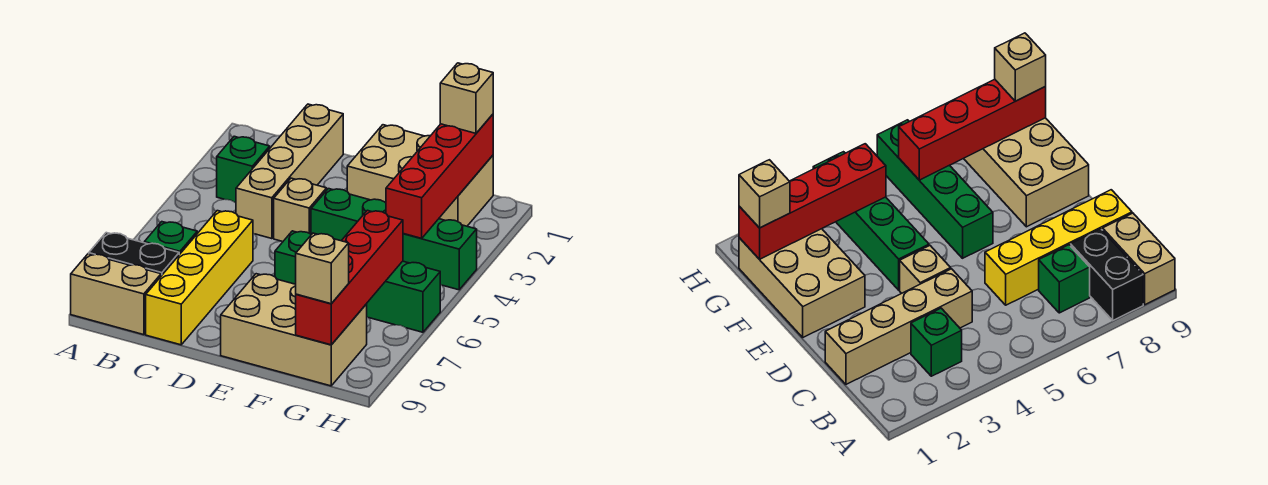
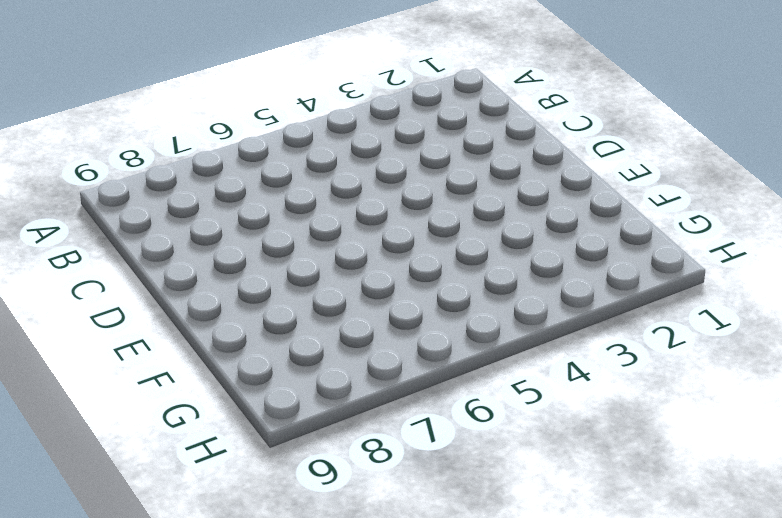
none -> black 1x2 brick [89,233,179,276]
none -> tan 1x2 brick [71,254,161,335]
none -> green 1x1 brick [217,136,270,203]

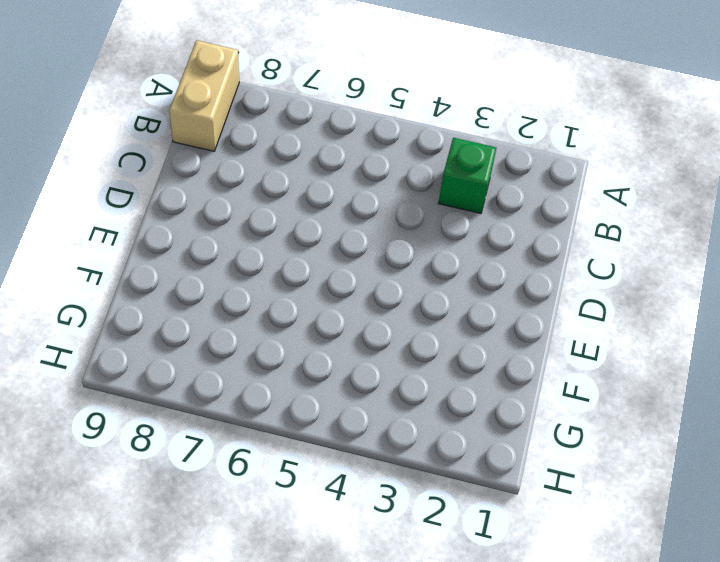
none -> black 1x2 brick [89,233,179,276]
none -> green 1x1 brick [144,222,197,255]
none -> tan 1x4 brick [236,104,343,239]

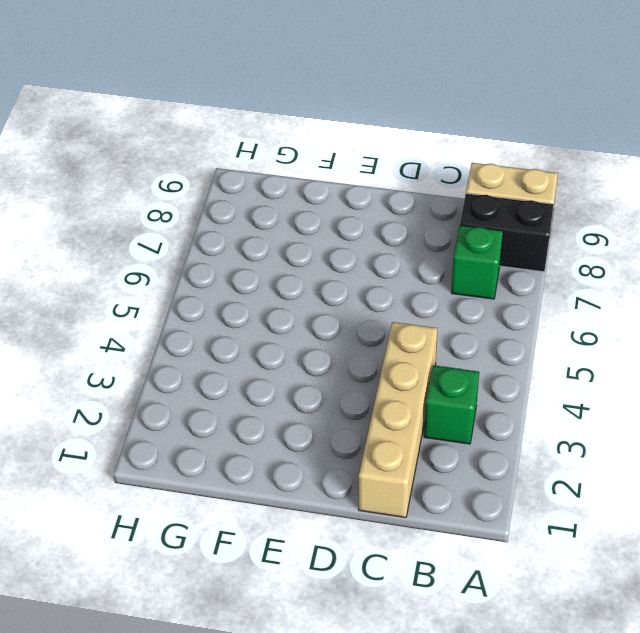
none -> yellow 1x4 brick [146,211,253,345]
none -> tan 1x1 brick [274,178,327,241]
none -> tan 2x3 brick [347,125,493,226]

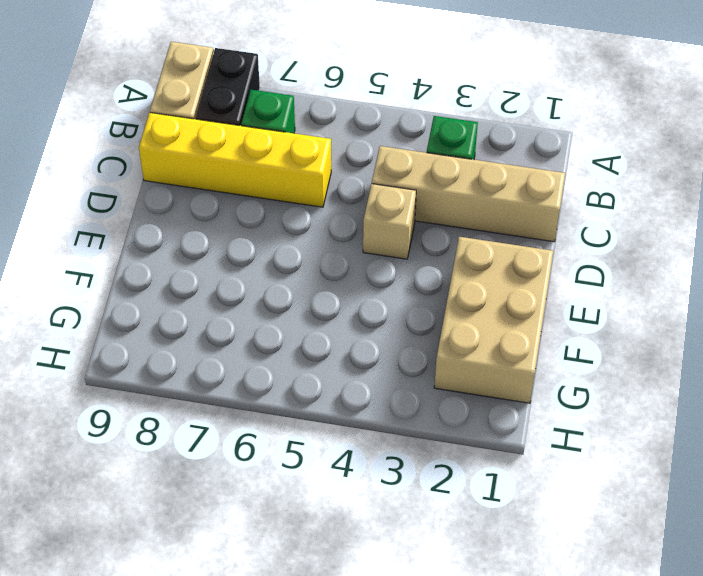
none -> green 1x4 brick [311,189,477,290]
none -> green 1x4 brick [275,231,440,332]
none -> tan 2x3 brick [221,274,367,386]

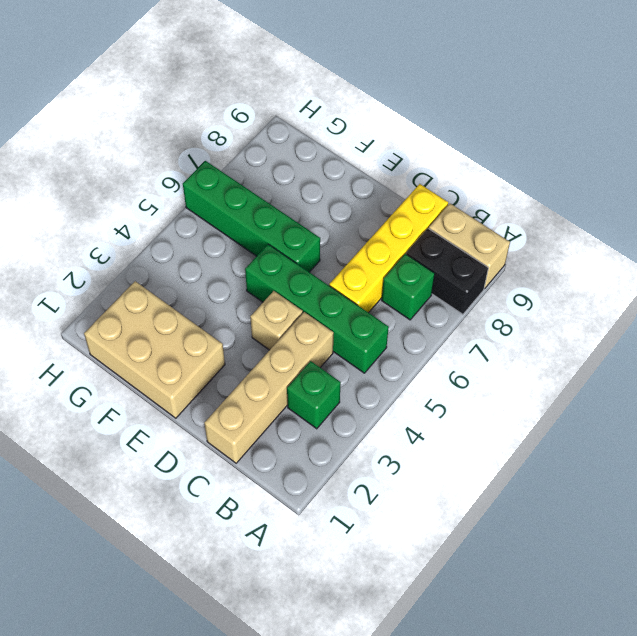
green 1x4 brick [245,244,389,373] -> green 1x4 brick moved to [311,189,477,290]
none -> tan 2x3 brick [221,274,367,386]
none -> red 1x4 brick [386,114,493,238]
none -> red 1x4 brick [296,210,403,345]

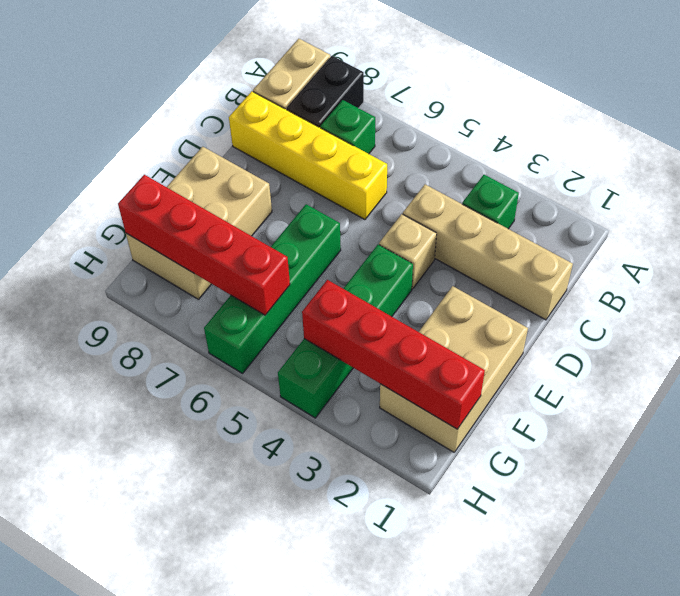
none -> tan 1x1 brick [440,63,493,133]
none -> tan 1x1 brick [296,233,349,304]

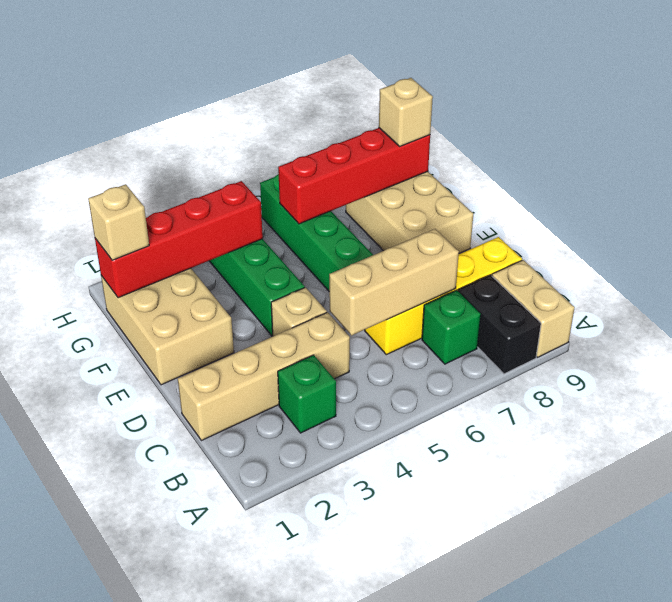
tan 1x3 brick [329,229,459,335] -> none

